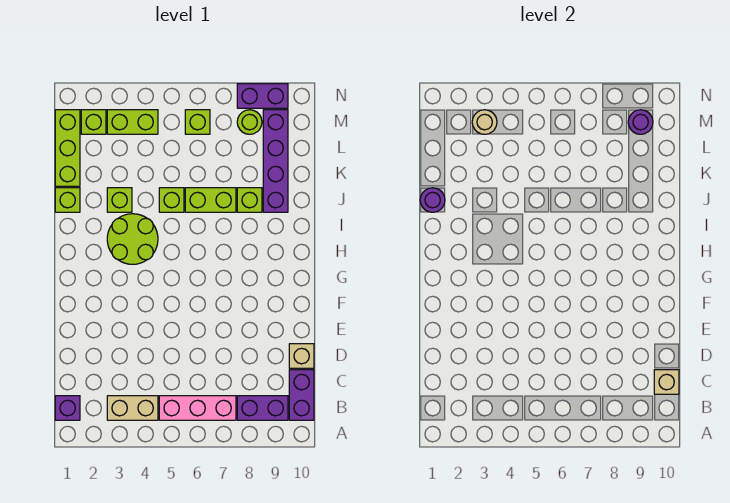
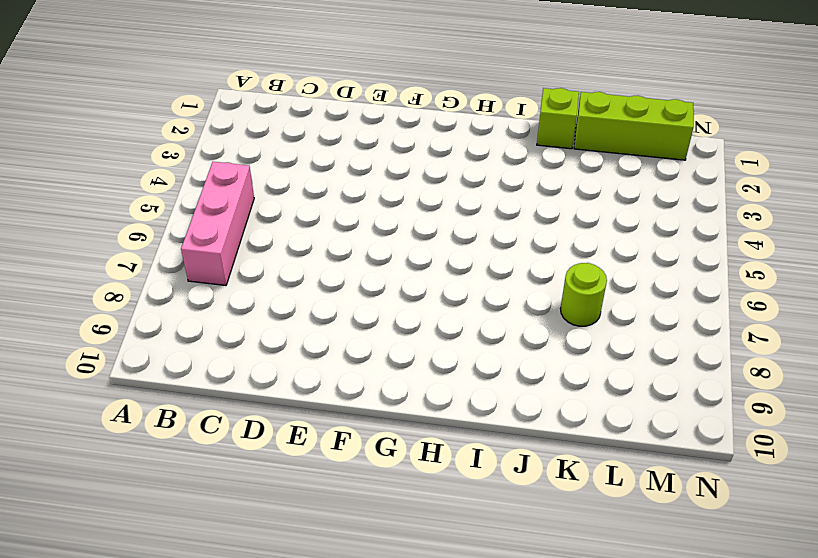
lime 1x1 round brick [561,263,607,326] -> lime 1x1 round brick moved to [237,110,262,134]
none -> purple 1x1 brick [55,396,80,420]
none -> tan 1x2 brick [107,396,158,420]
none -> purple 1x2 brick [237,396,288,420]

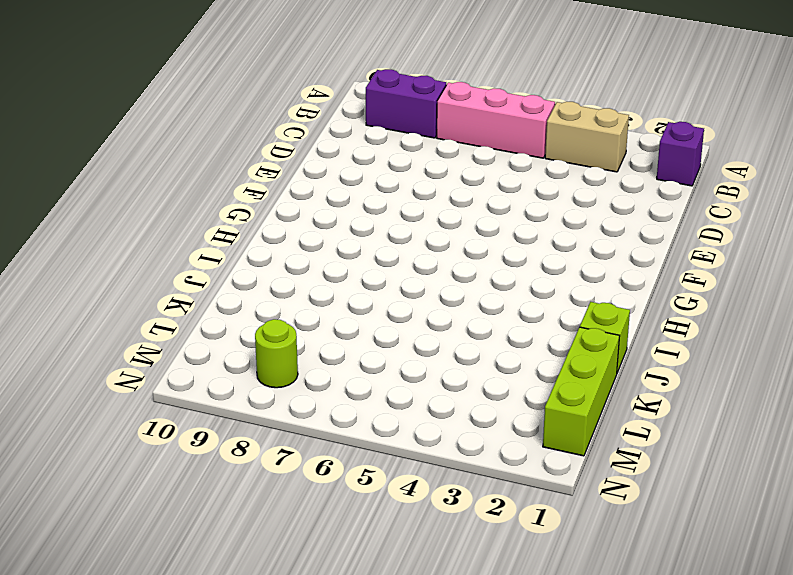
none -> purple 1x2 brick [289,370,314,420]
none -> tan 1x1 brick [289,344,314,368]
none -> lime 2x2 round brick [107,214,158,264]

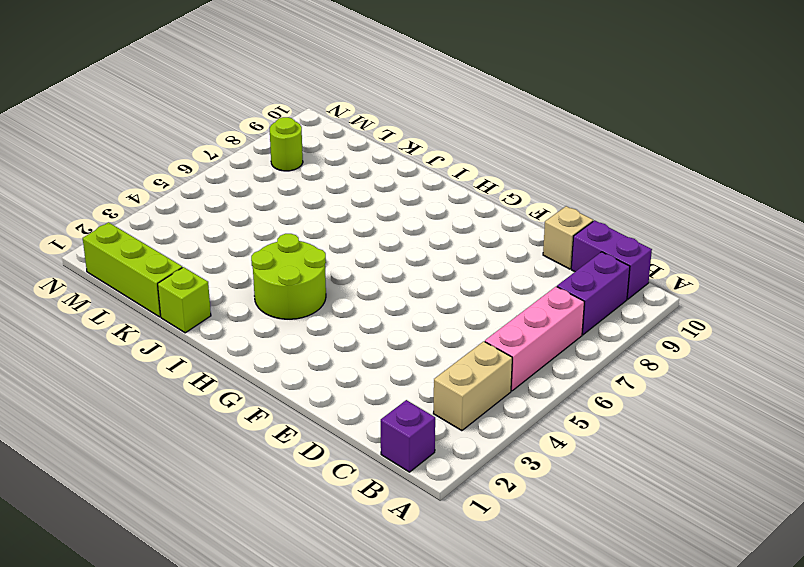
none -> lime 1x1 brick [107,188,132,212]
none -> lime 1x1 brick [159,188,184,212]
none -> lime 1x2 brick [185,188,236,212]

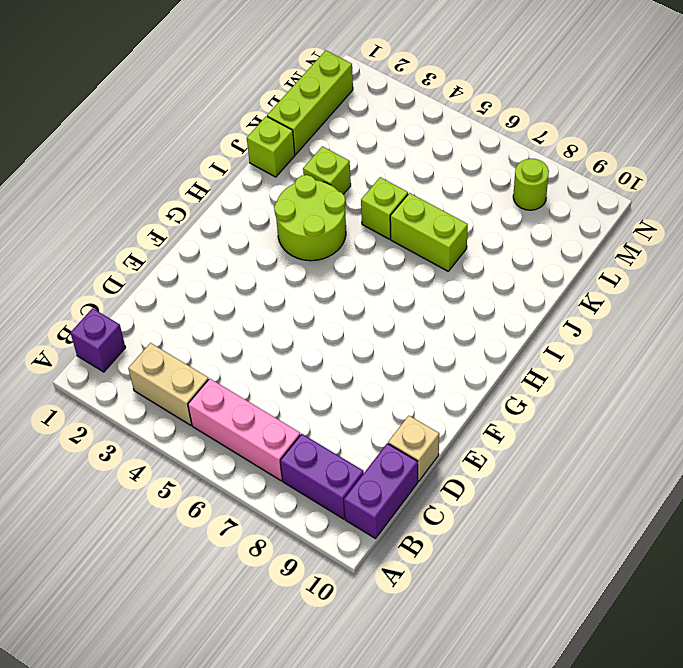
none -> lime 1x1 brick [237,188,262,212]
none -> purple 1x4 brick [263,110,288,212]
none -> lime 1x1 brick [81,110,106,134]

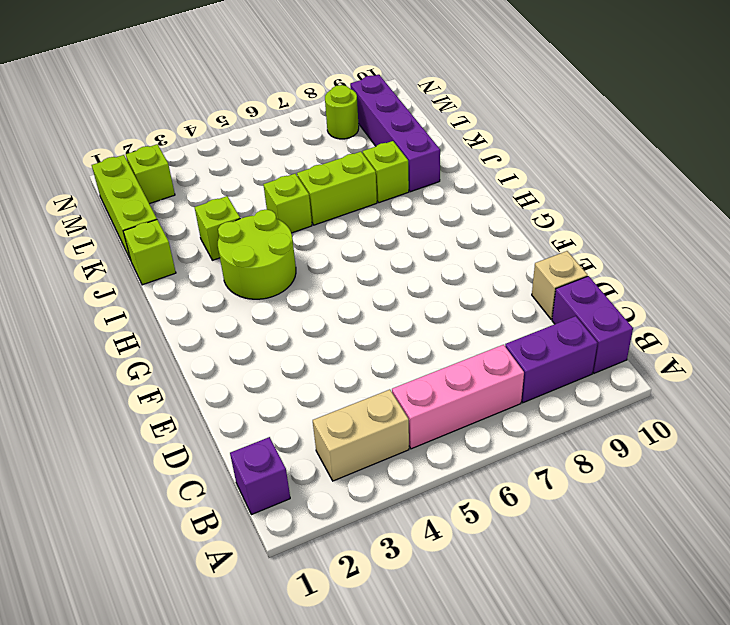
none -> lime 1x2 brick [107,110,158,134]
none -> lime 1x1 brick [185,110,210,134]
none -> purple 1x2 brick [237,84,288,108]

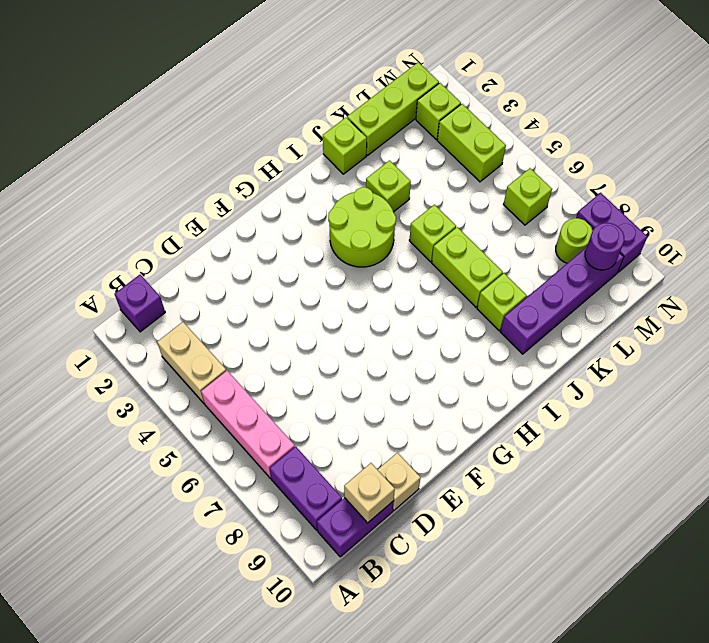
none -> purple 1x1 round brick [420,188,445,212]
none -> tan 1x1 round brick [472,110,497,134]

